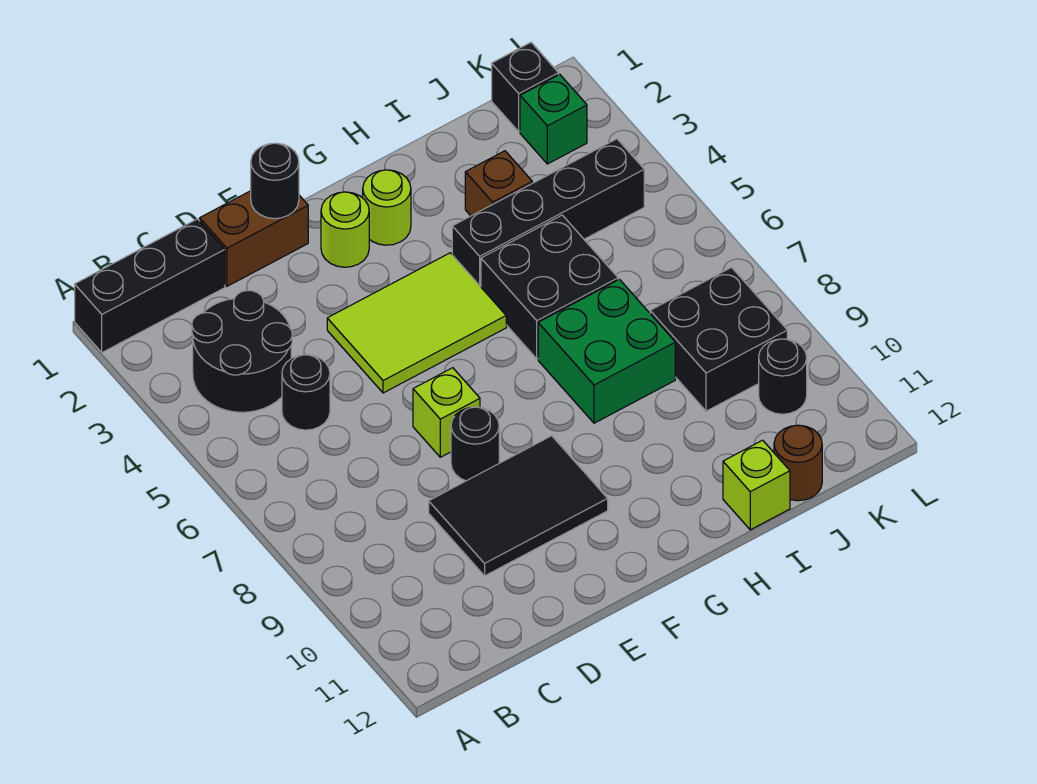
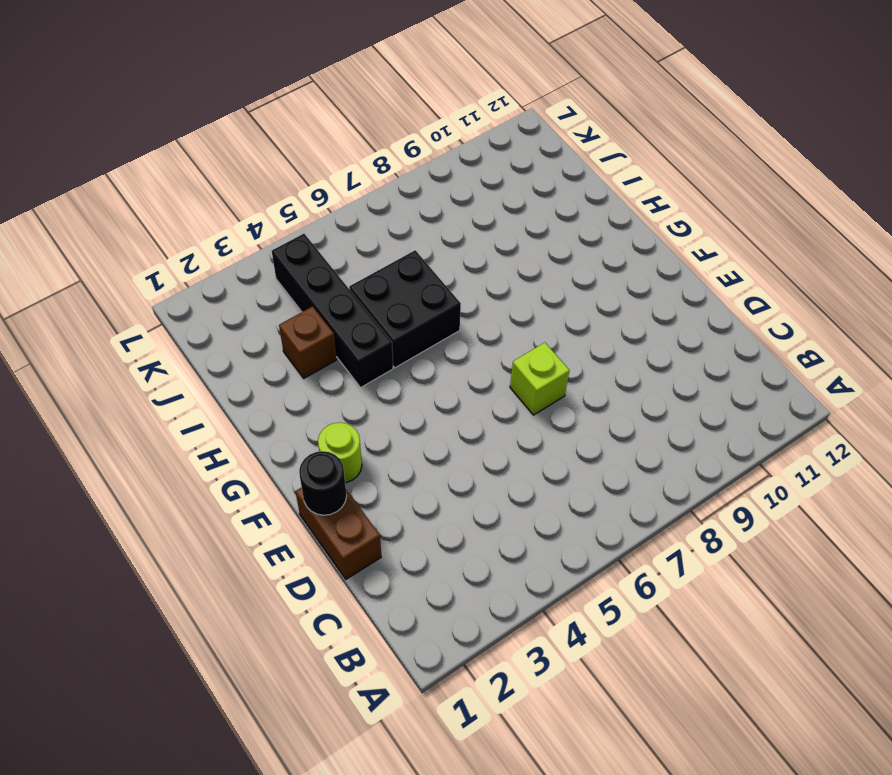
none -> black 1x3 brick [75,219,225,352]
none -> black 2x2 round brick [192,290,292,412]
none -> black 1x1 round brick [282,355,330,430]

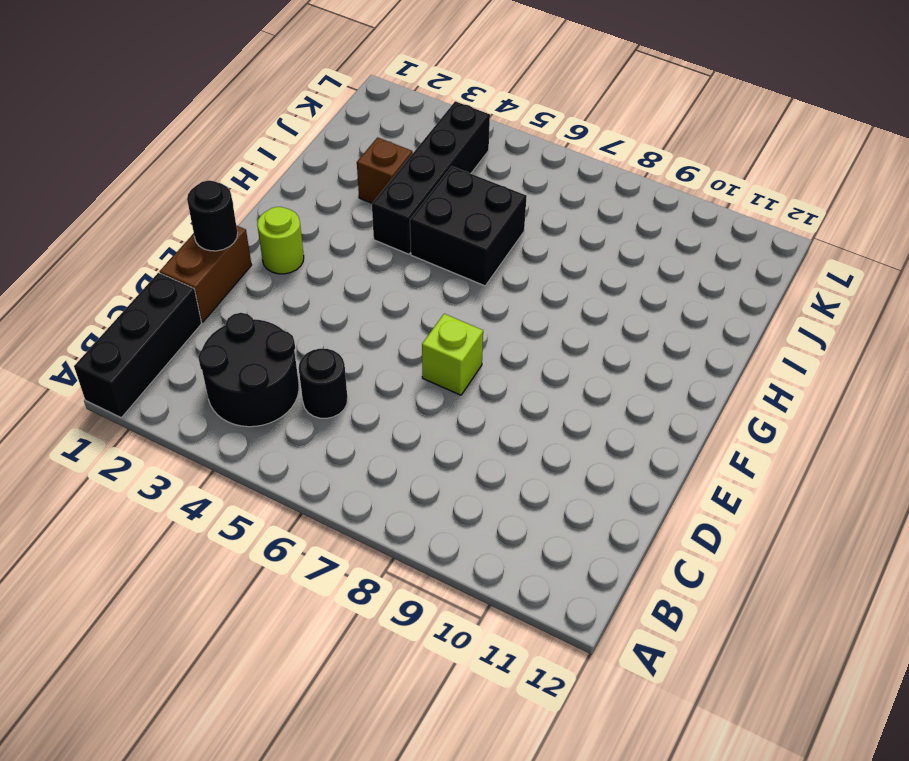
none -> black 2x3 tile [429,436,608,576]
none -> lime 2x3 tile [327,253,506,393]
none -> black 1x1 round brick [451,407,499,481]

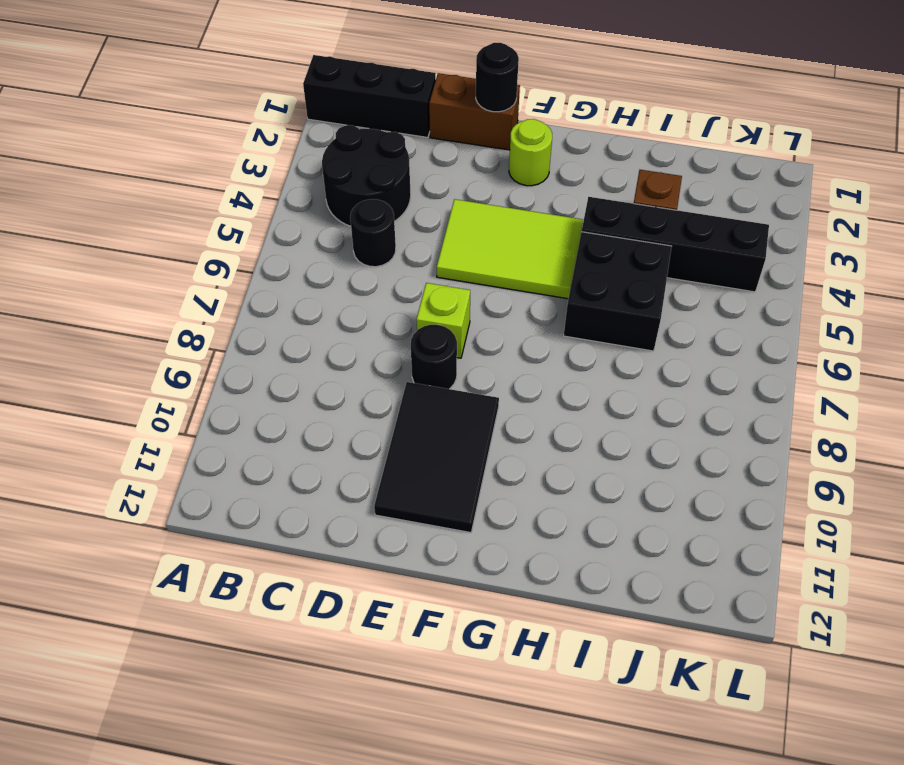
black 2x3 tile [374,382,499,533] -> black 2x3 tile turned to [429,436,608,576]
none -> lime 1x1 round brick [363,170,411,245]
none -> green 2x2 brick [538,280,675,423]
none -> lime 1x1 brick [723,440,790,530]

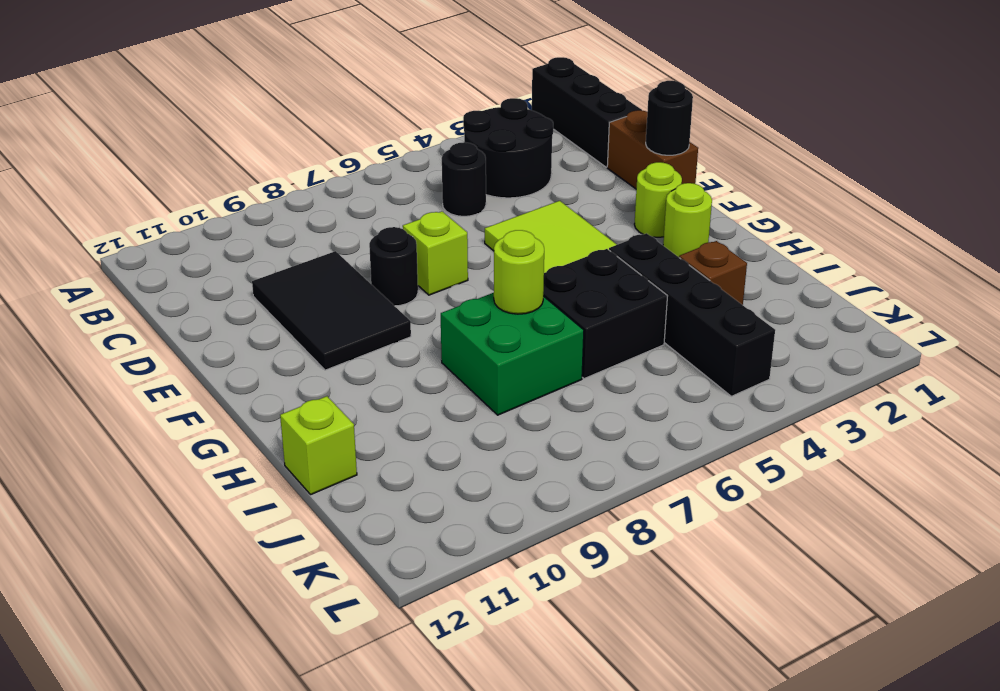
lime 1x1 round brick [494,230,544,314] -> none
none -> black 2x2 brick [650,268,787,411]
none -> brown 1x1 round brick [774,425,822,501]
none -> black 1x1 brick [492,43,558,132]

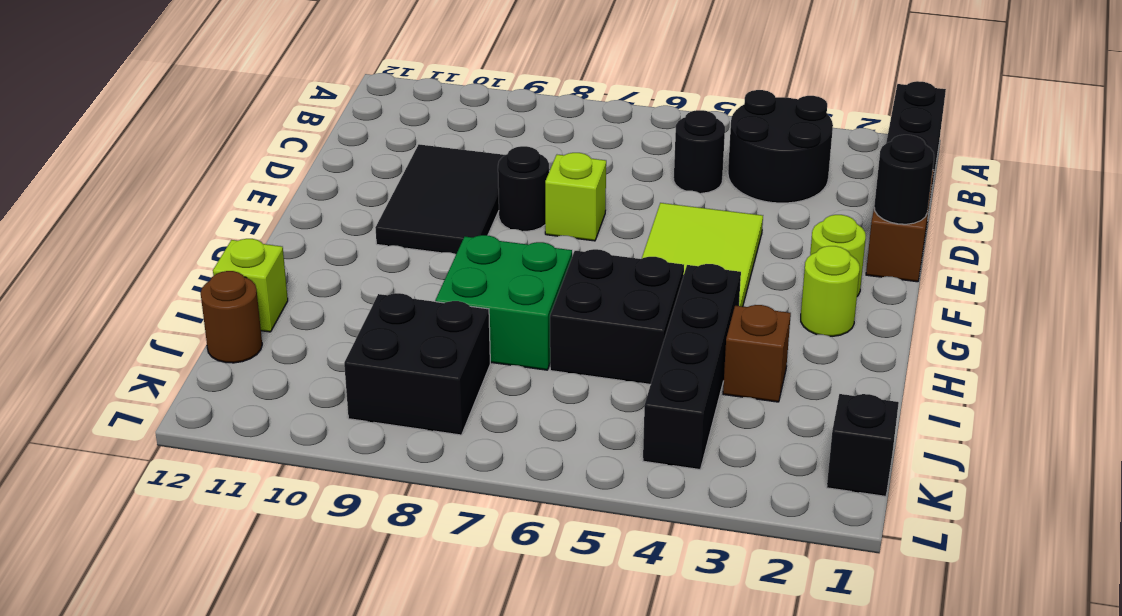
none -> green 1x1 brick [520,74,587,164]
none -> black 1x1 round brick [759,339,807,414]

